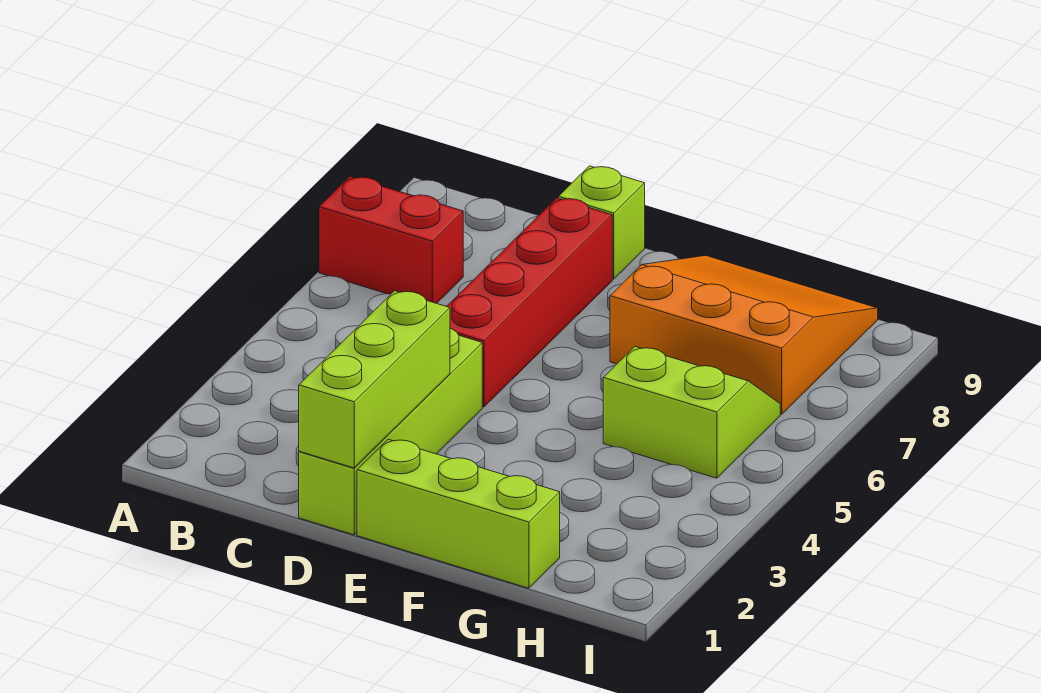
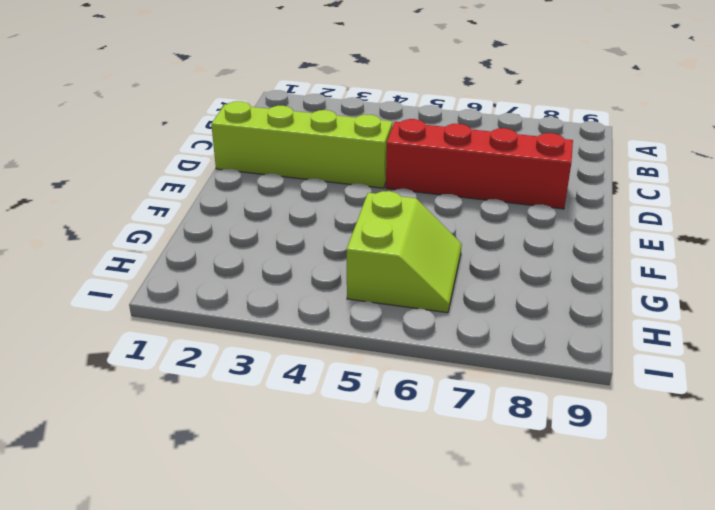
none -> red 1x2 brick [319,177,463,303]
none -> lime 1x1 brick [558,166,645,279]

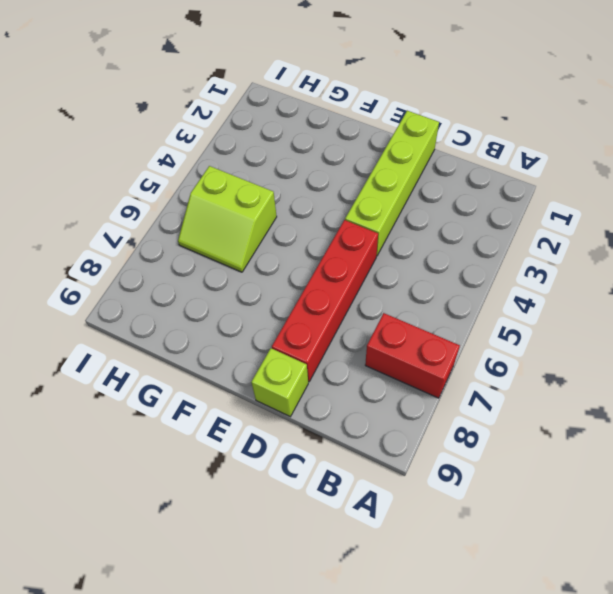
none -> lime 1x3 brick [357,439,560,588]
none -> orange 3x3 slope [610,255,878,414]

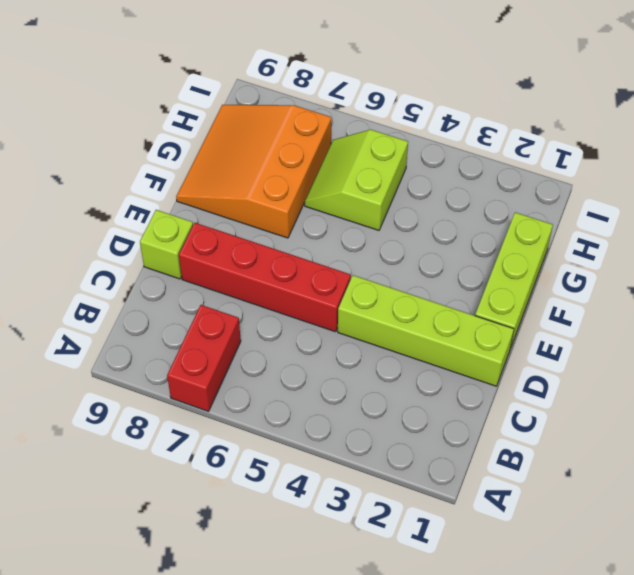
none -> lime 1x3 brick [299,291,450,468]

